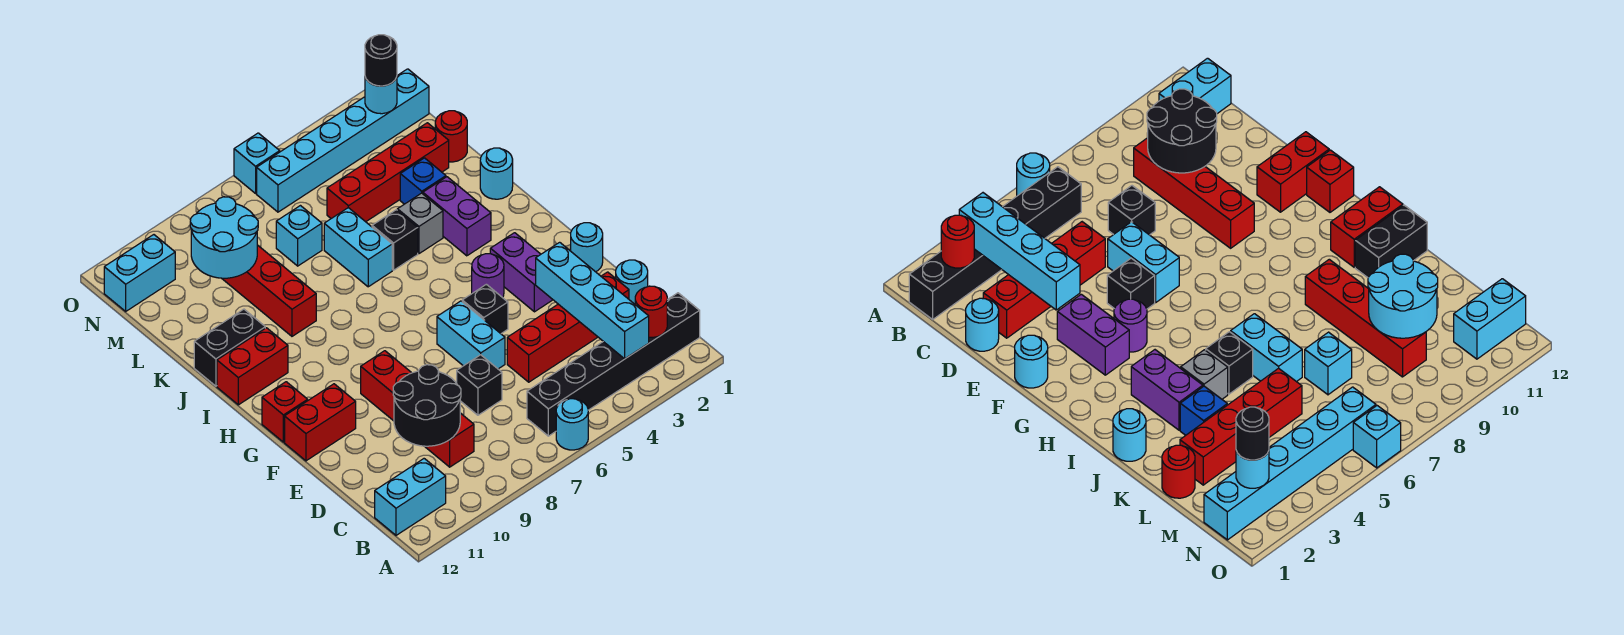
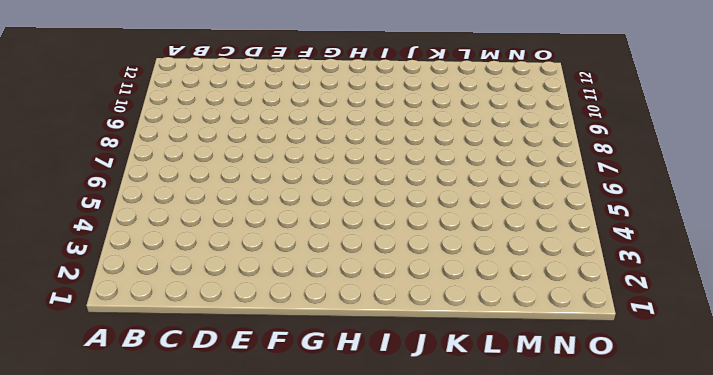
none -> cyan 1x1 round brick [556,399,588,450]
none -> black 1x6 brick [527,293,700,436]
none -> cyan 1x2 brick [375,459,446,535]
none -> red 1x4 brick [361,351,474,467]

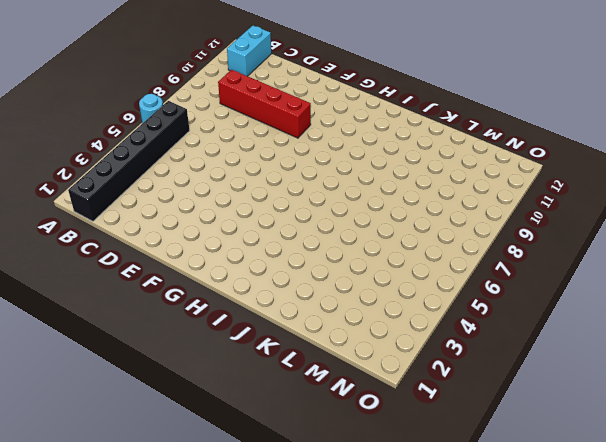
none -> cyan 1x1 round brick [616,260,648,304]
none -> red 1x4 brick [507,272,629,382]
none -> black 1x1 brick [457,355,502,415]
none -> cyan 1x2 brick [437,301,505,369]

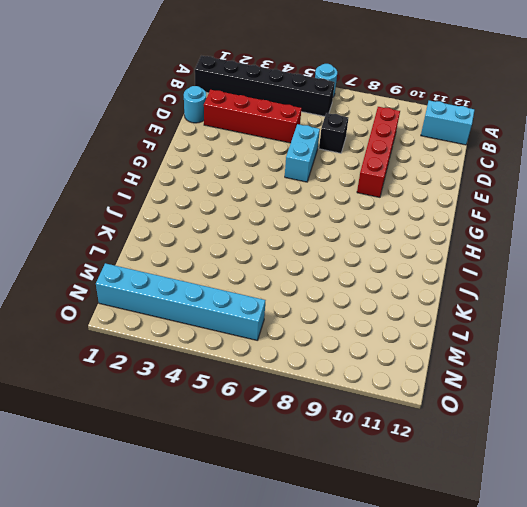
none -> cyan 1x1 round brick [571,223,603,272]
none -> purple 1x2 brick [490,233,553,312]
none -> black 1x1 brick [462,284,508,334]
none -> red 1x2 brick [285,384,356,461]

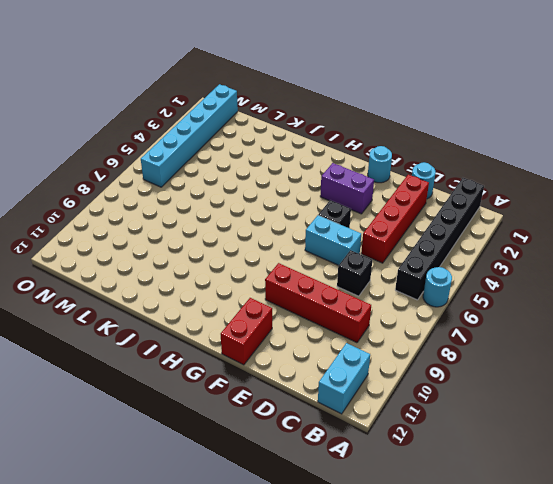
none -> purple 1x1 round brick [472,254,504,298]
none -> red 1x1 brick [262,382,308,442]
none -> purple 1x2 brick [423,177,491,256]
none -> red 1x2 brick [217,328,288,405]

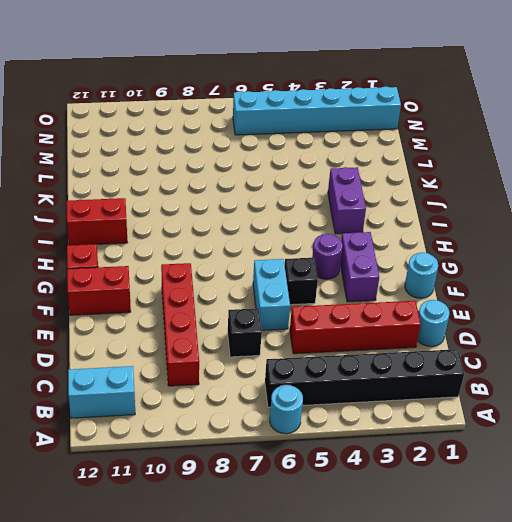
none -> cyan 1x1 round brick [480,148,513,199]
none -> grey 1x1 brick [397,193,443,254]
none -> black 1x1 brick [372,210,418,270]
none -> cyan 1x2 brick [324,208,392,287]

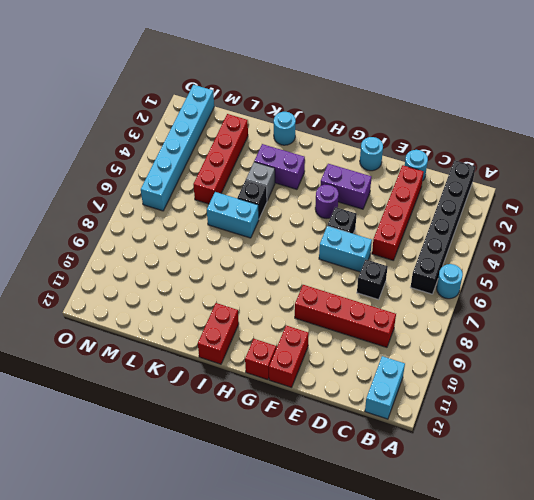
none -> red 1x4 brick [222,245,316,336]
none -> black 1x2 brick [194,309,265,386]
none -> blue 1x1 brick [400,158,446,204]
none -> red 1x1 round brick [435,111,467,162]

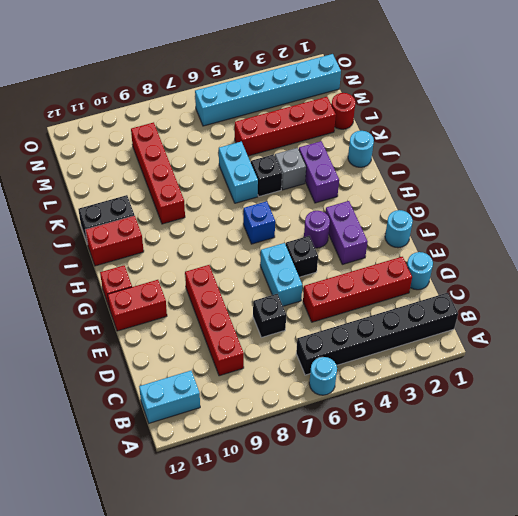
blue 1x1 brick [243,201,275,244] -> blue 1x1 brick moved to [400,158,446,204]
none -> cyan 1x1 brick [276,206,322,266]
none -> cyan 1x2 brick [104,235,175,311]
none -> cyan 1x1 brick [234,133,280,193]
none -> red 1x1 round brick [635,286,667,338]

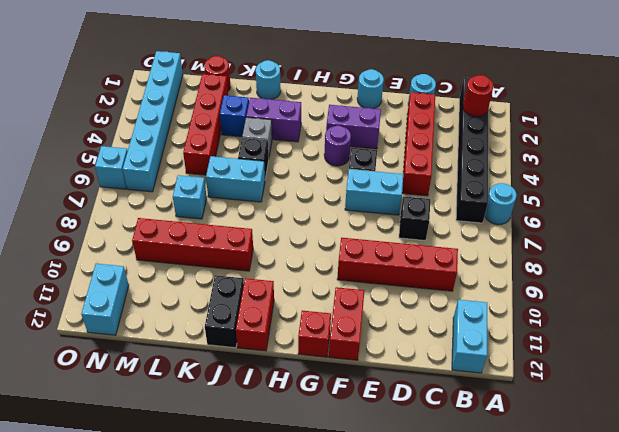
none -> cyan 1x4 brick [536,242,649,359]
none -> black 2x2 round brick [393,365,461,446]
none -> cyan 2x2 round brick [190,197,258,278]
none -> cyan 1x1 round brick [365,77,397,114]

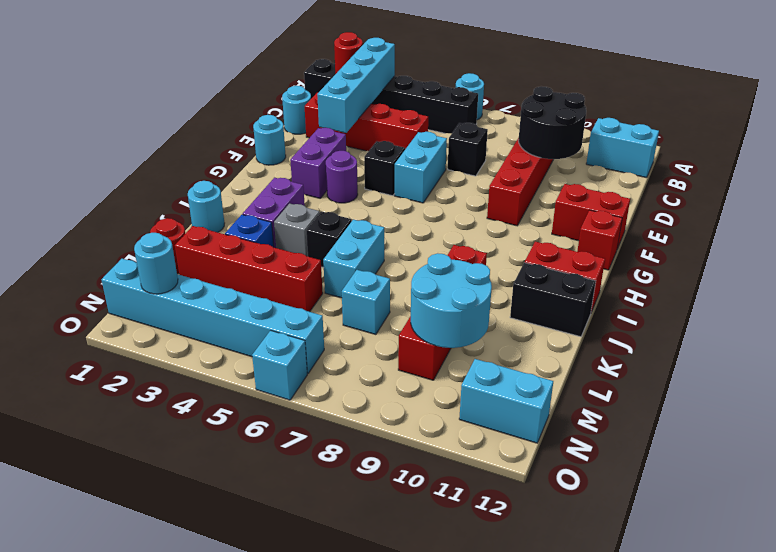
none -> black 1x1 round brick [365,35,397,86]

